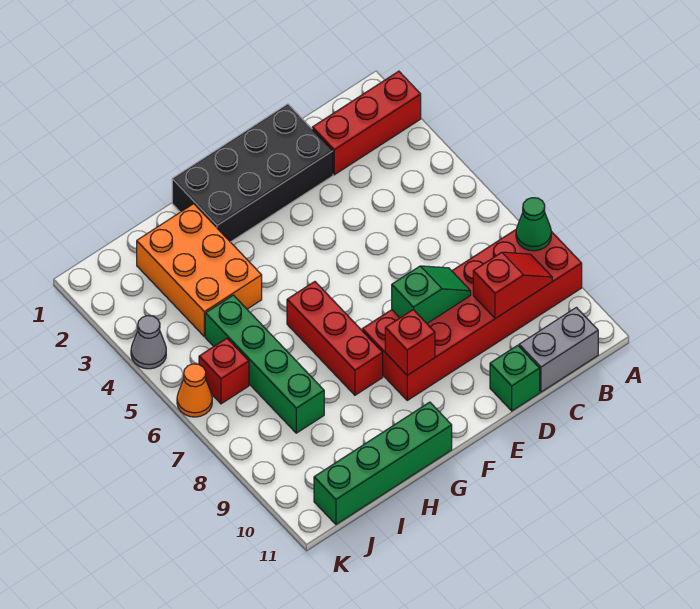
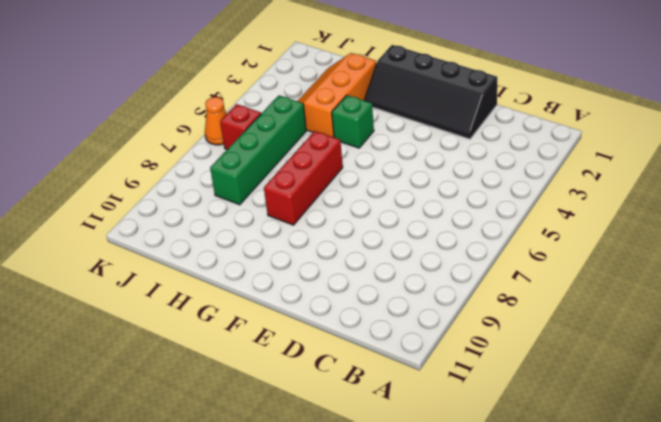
black 2x4 slope [365,45,497,139] -> black 2x4 brick [172,104,333,242]
green 1x1 brick [332,95,374,148] -> green 1x1 brick moved to [490,345,540,411]
orange 2x3 slope [298,53,376,137] -> orange 2x3 brick [137,204,262,337]
none -> red 1x3 brick [312,71,421,175]
none -> red 2x6 brick [362,230,582,400]
none -> grey 1x2 brick [519,307,598,392]

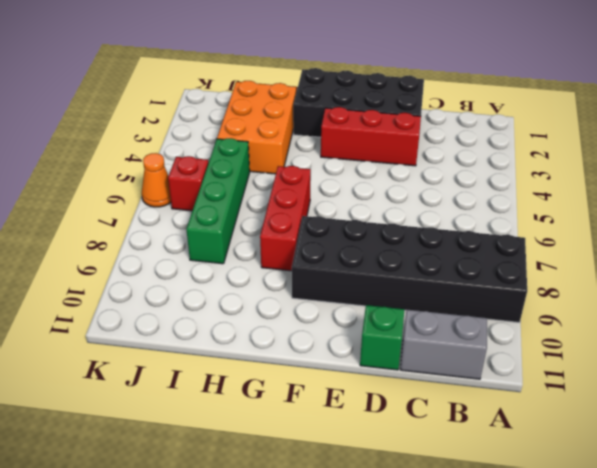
black 2x6 brick [292,216,527,322] -> red 2x6 brick [362,230,582,400]
red 1x3 brick [321,107,421,166] -> red 1x3 brick moved to [312,71,421,175]
none -> green 1x4 brick [314,402,452,524]
none -> grey 1x1 cone [131,316,166,369]
none -> green 1x1 cone [516,198,551,251]

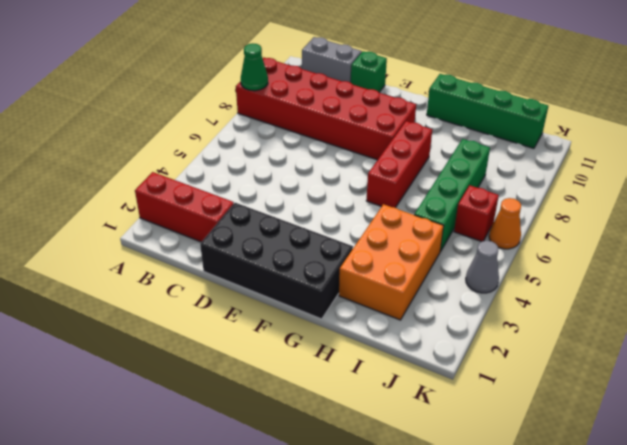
none -> red 1x2 slope [473,252,552,319]
none -> green 1x2 slope [392,266,471,323]
none -> red 1x1 brick [385,310,435,375]

